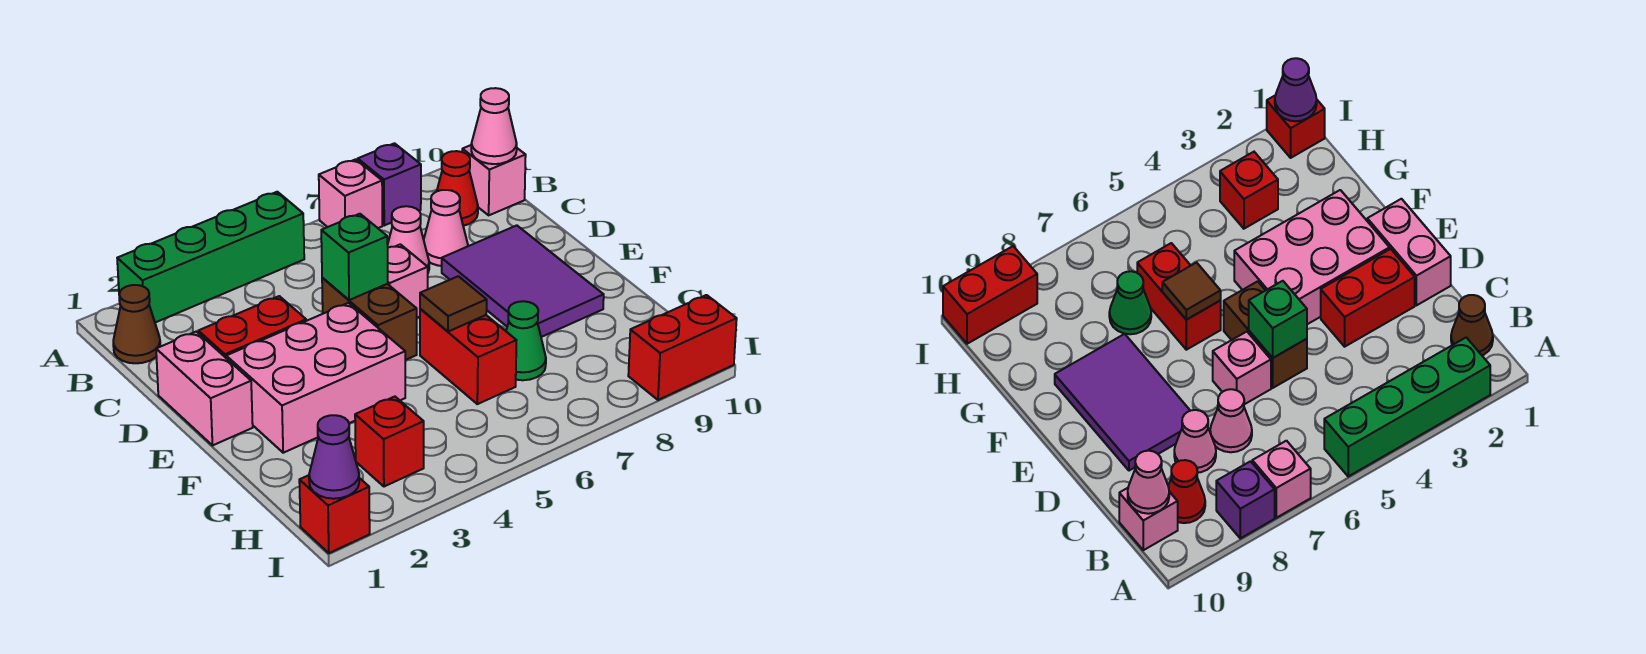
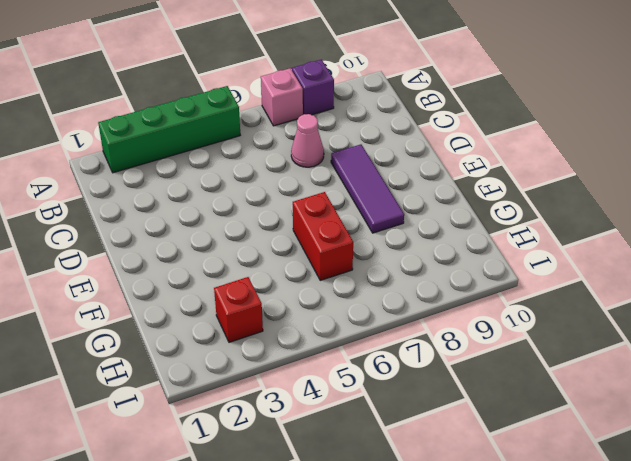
purple 1x3 tile [331,144,404,233] -> purple 2x3 tile [442,225,604,337]
none -> brown 1x1 cone [113,285,160,363]
none -> red 1x1 cone [437,151,478,226]
none -> pink 1x1 brick [462,145,526,215]

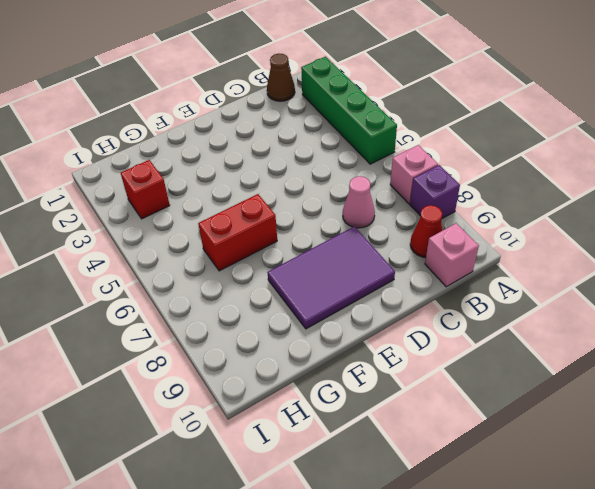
none -> pink 1x1 cone [424,190,468,266]
none -> pink 1x2 brick [156,332,253,446]
none -> red 1x2 brick [198,296,306,358]

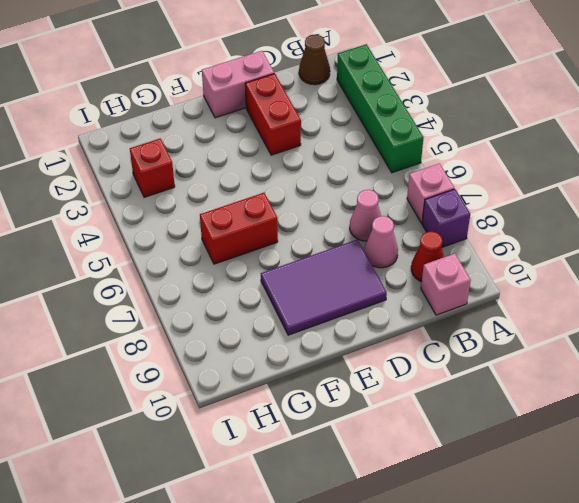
none -> brown 1x2 brick [322,278,417,360]
none -> pink 1x1 brick [388,244,428,318]
none -> pink 2x3 brick [226,303,405,453]

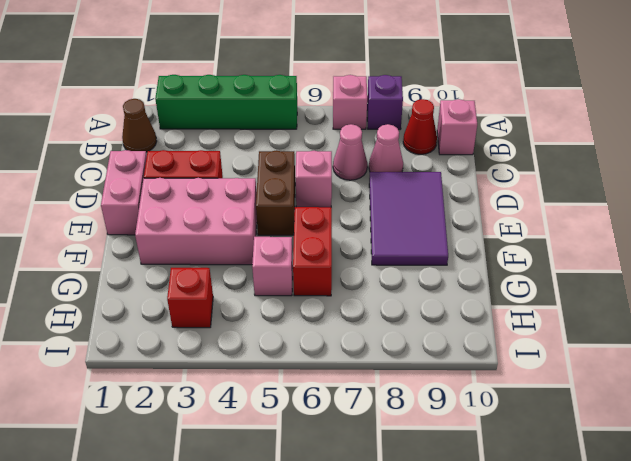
pink 1x1 brick [252,237,293,296] -> none
none -> green 1x1 cone [506,301,546,380]
none -> red 1x1 brick [299,475,370,553]
none -> red 1x2 brick [628,295,737,400]

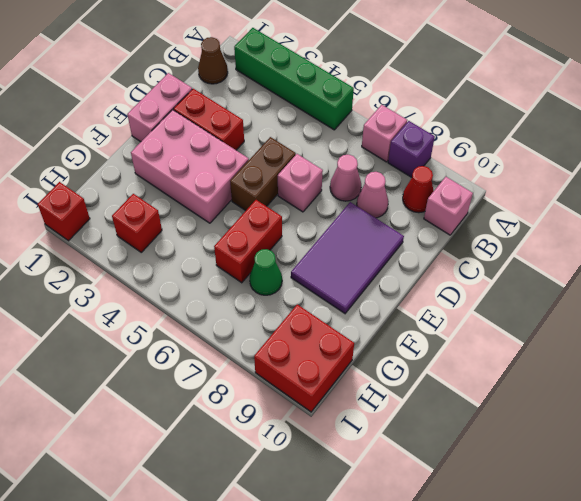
red 2x2 brick [254,304,354,412] -> red 1x2 brick [628,295,737,400]
none -> pink 1x1 cone [471,88,517,164]
none -> green 1x1 brick [321,214,388,300]
none -> brown 1x1 tile [420,276,487,332]

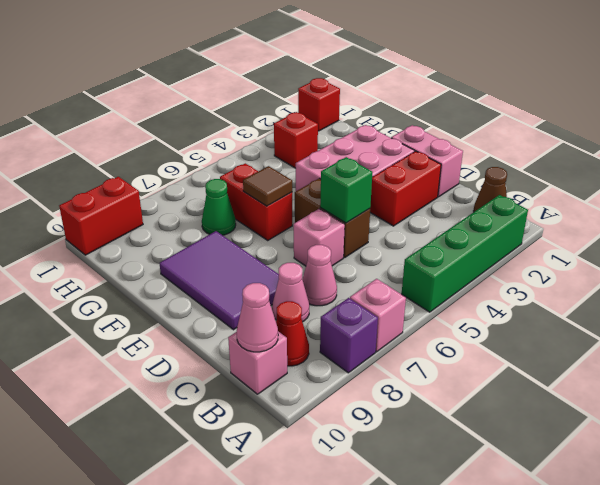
none -> purple 1x1 cone [309,415,359,499]

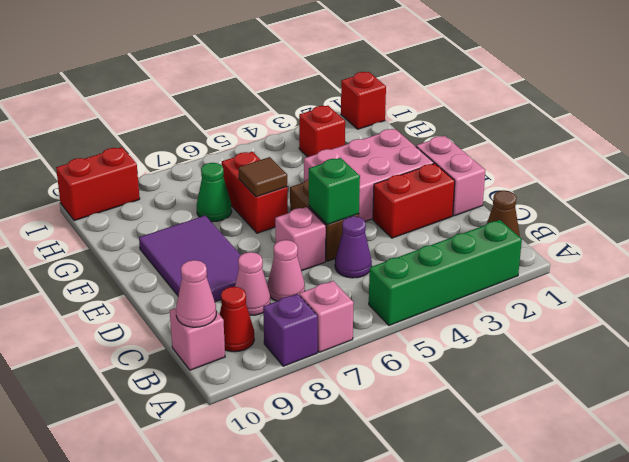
purple 1x1 cone [335,216,372,278] -> purple 1x1 cone moved to [309,415,359,499]

